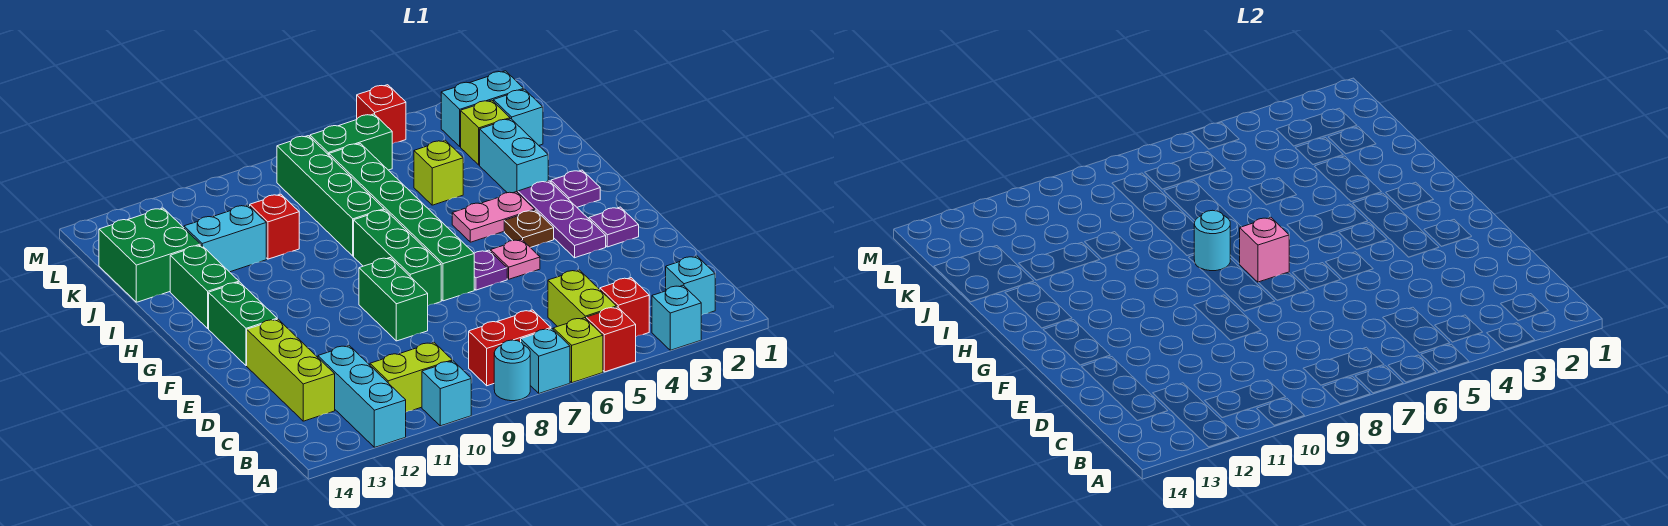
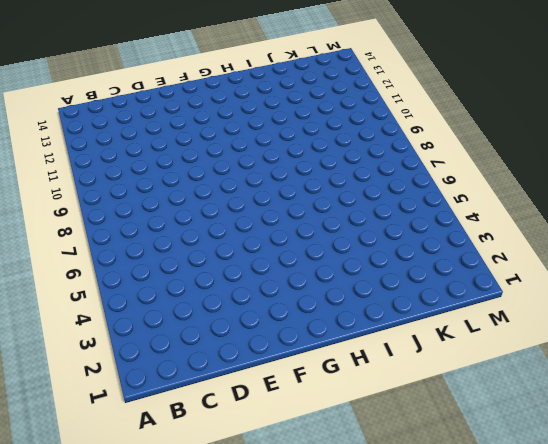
none -> cyan 1x1 brick [652,285,701,350]
none -> red 1x1 brick [586,307,636,372]
none -> lime 1x1 brick [553,318,603,383]
none -> cyan 1x1 brick [521,328,570,393]

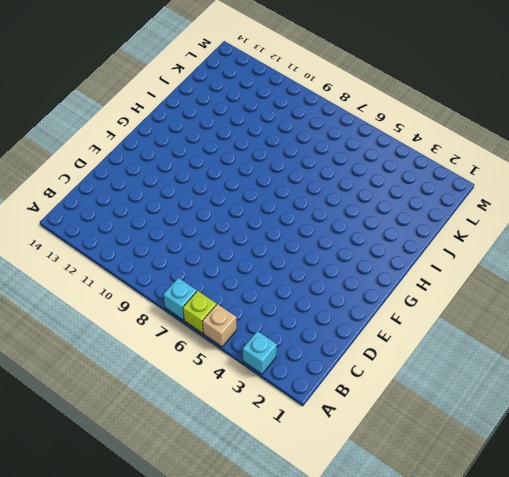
tan 1x1 brick [202,304,237,347] -> red 1x1 brick [586,307,636,372]
none -> cyan 1x1 round brick [494,340,530,401]
none -> cyan 1x1 brick [422,361,471,426]
none -> cyan 1x3 brick [318,346,406,447]
none -> cyan 1x1 brick [666,256,715,315]

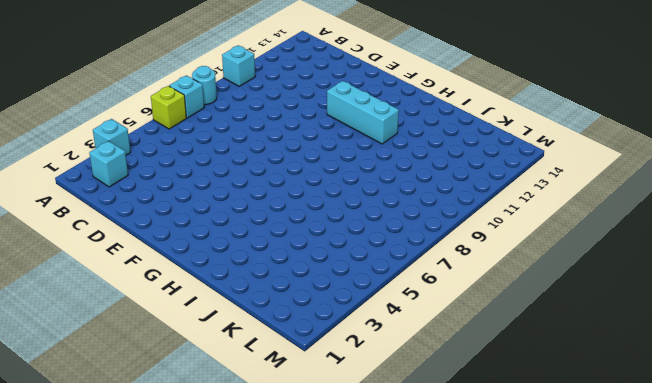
cyan 1x3 brick [327,81,399,144] -> cyan 1x3 brick moved to [318,346,406,447]
none -> red 1x1 brick [586,307,636,372]
none -> red 1x1 brick [600,278,649,336]
none -> lime 1x2 brick [548,270,617,327]
none -> red 1x2 brick [469,310,551,386]

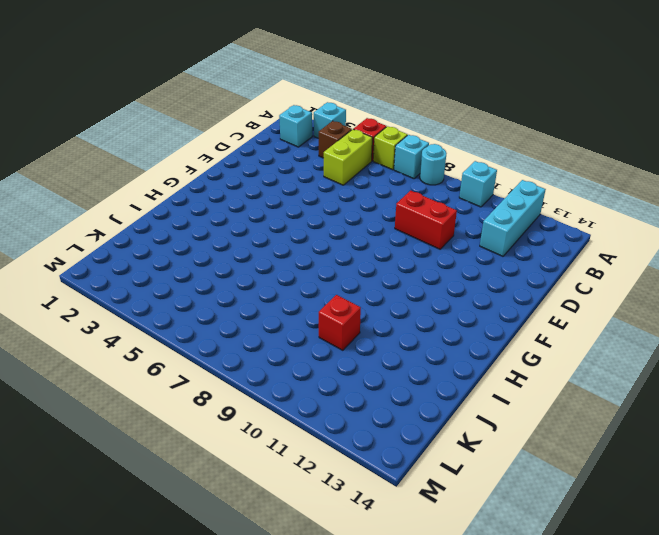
brown 1x1 brick [318,121,352,158] -> red 1x1 brick [600,278,649,336]
red 1x2 brick [395,191,457,249] -> red 1x2 brick moved to [469,310,551,386]
none -> lime 1x2 brick [370,342,452,412]
none -> lime 1x3 brick [247,319,335,421]
none -> green 1x2 brick [359,258,428,341]
none -> purple 1x1 plate [589,207,639,247]

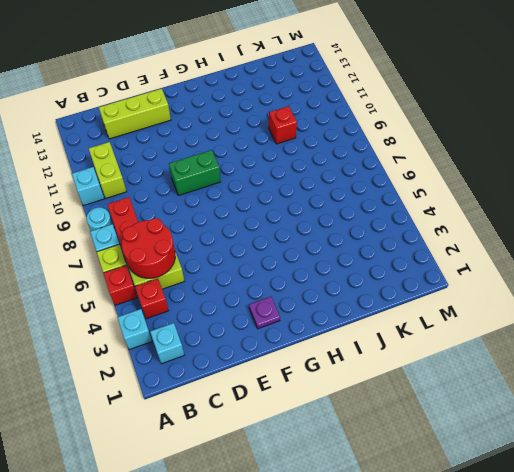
red 2x2 round brick [122,218,175,278] -> none
none -> cyan 1x3 brick [318,346,406,447]
none -> purple 1x3 plate [518,181,606,258]
none -> pink 1x1 plate [491,239,540,279]
none -> purple 1x1 plate [474,250,507,290]

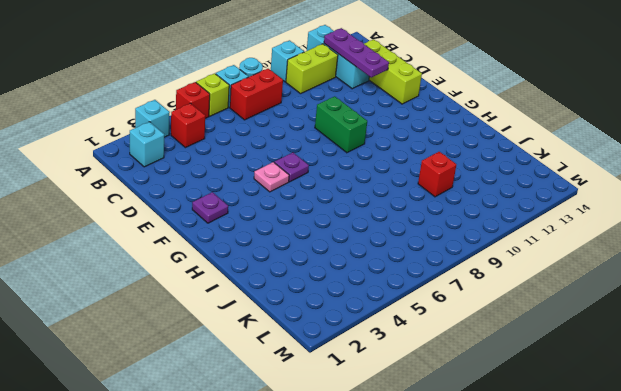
purple 1x3 plate [324,28,389,77] -> purple 1x3 plate moved to [518,181,606,258]
none -> lime 1x2 brick [548,270,617,327]
none -> green 1x6 brick [329,143,474,301]
none -> green 1x3 brick [354,210,441,306]
none -> green 1x2 brick [209,282,277,366]

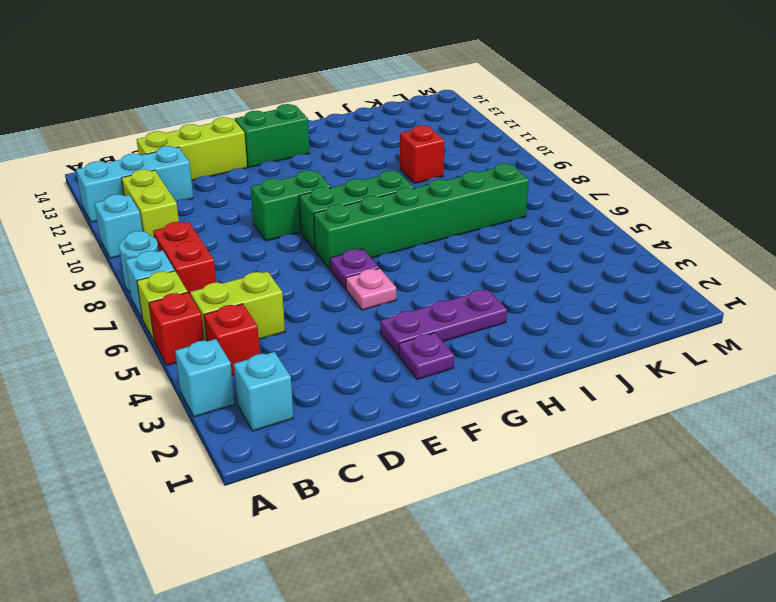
none -> brown 1x1 plate [504,210,554,248]
none -> purple 1x1 plate [551,170,600,207]
none -> pink 1x2 plate [452,192,535,242]
none -> green 1x2 brick [170,245,239,328]

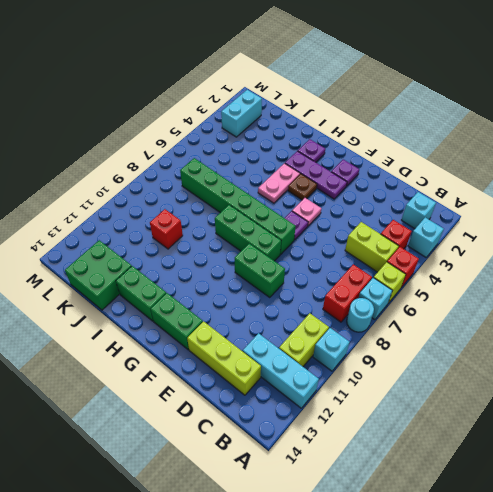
none -> cyan 1x2 brick [480,119,548,193]
none -> green 1x4 brick [277,136,384,256]
none -> lime 1x1 brick [414,140,463,205]
none -> cyan 1x2 brick [184,205,266,272]

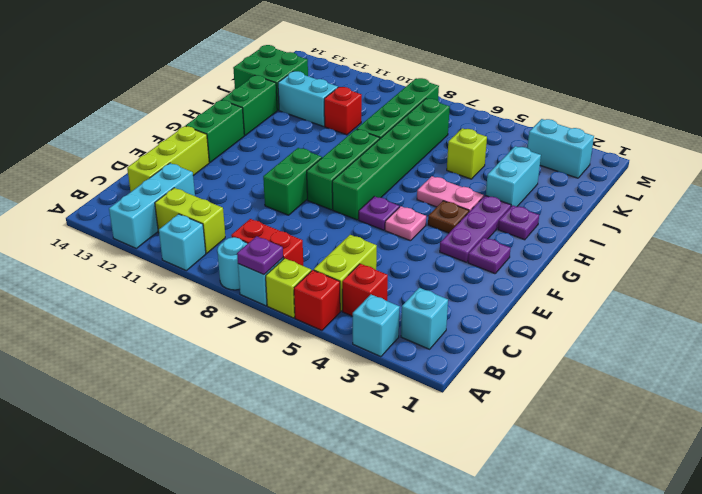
purple 1x1 plate [237,236,283,275] -> none
none -> cyan 1x1 brick [493,89,543,145]
none -> lime 1x1 brick [461,100,510,165]
none -> green 1x2 brick [310,114,392,170]
none -> red 1x1 brick [357,85,406,144]

